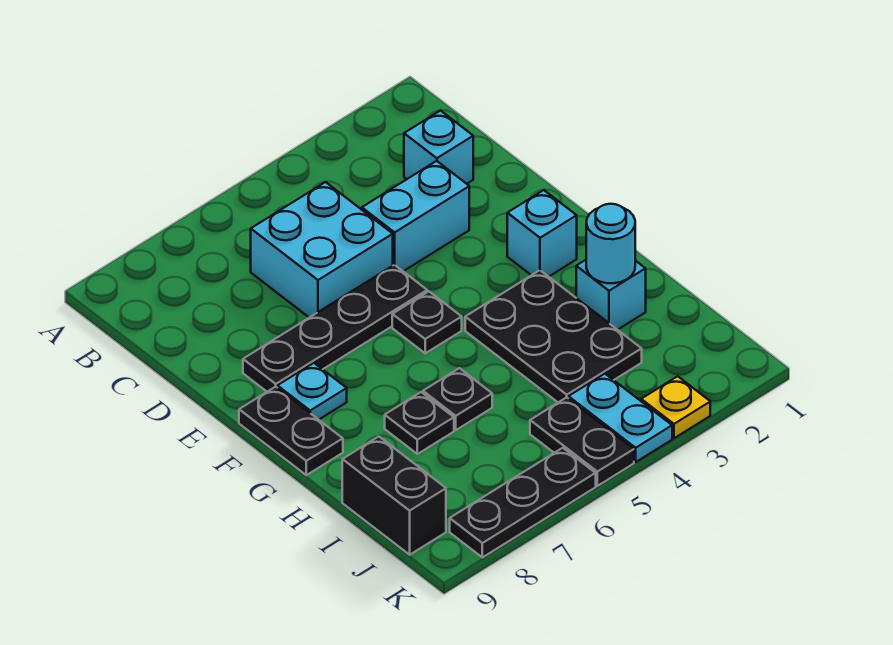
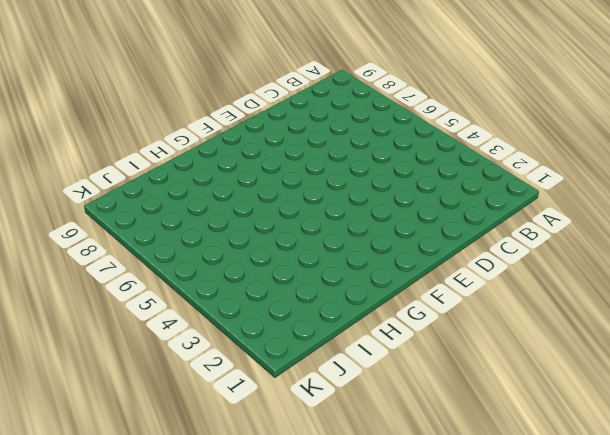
none -> cyan 1x1 brick [404,110,473,184]
none -> cyan 2x2 brick [251,182,393,318]
none -> cyan 1x2 brick [362,161,469,271]

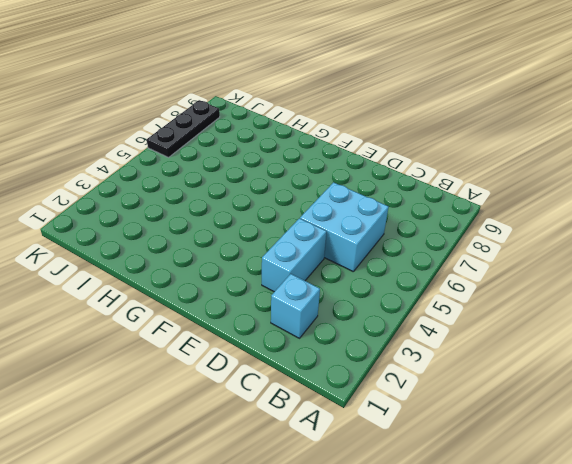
none -> black 1x4 plate [243,265,427,392]
none -> cyan 1x1 brick [507,190,577,277]
none -> black 1x1 plate [392,291,462,353]

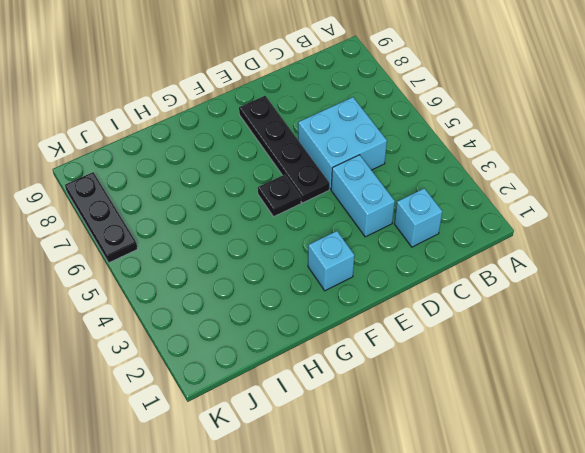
none -> cyan 1x1 plate [277,363,347,420]
none -> black 1x2 plate [239,387,343,475]
none -> black 2x3 plate [465,270,642,402]

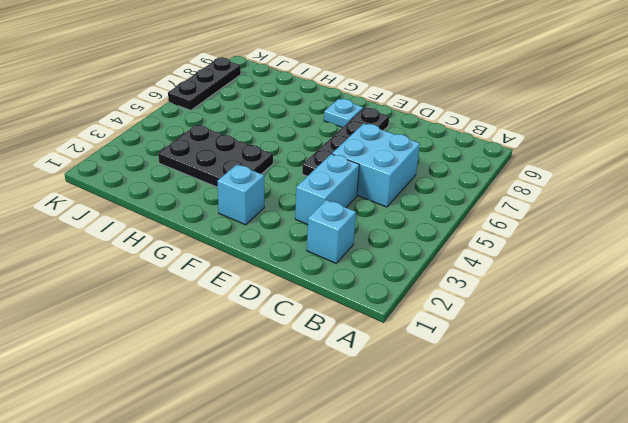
none -> black 1x1 plate [392,291,462,353]
none -> black 1x2 plate [239,387,343,475]
none -> cyan 1x1 brick [576,260,646,330]

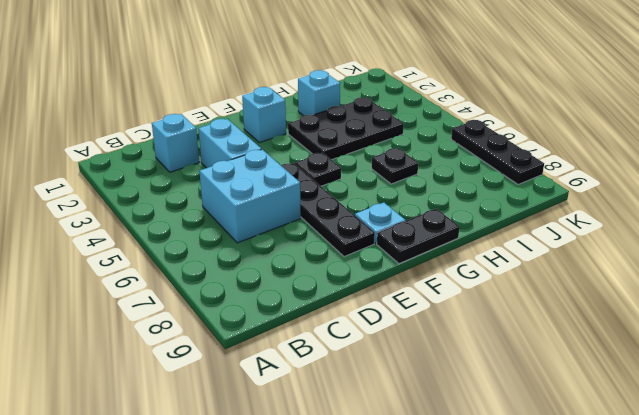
none -> black 1x1 plate [385,392,454,454]
none -> black 1x2 brick [342,437,446,555]
none -> cyan 1x2 plate [568,374,672,462]

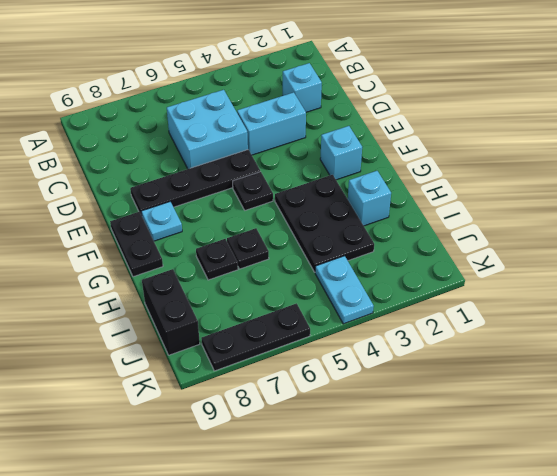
none -> black 1x2 plate [530,397,634,486]
none -> yellow 1x1 plate [641,376,710,438]
none -> cyan 1x1 round brick [586,204,635,283]

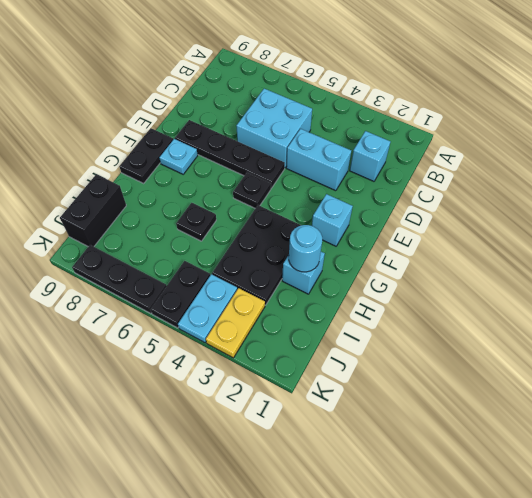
yellow 1x2 plate [206,288,265,358] -> yellow 1x1 plate [641,376,710,438]
none -> black 1x1 plate [385,392,454,454]

